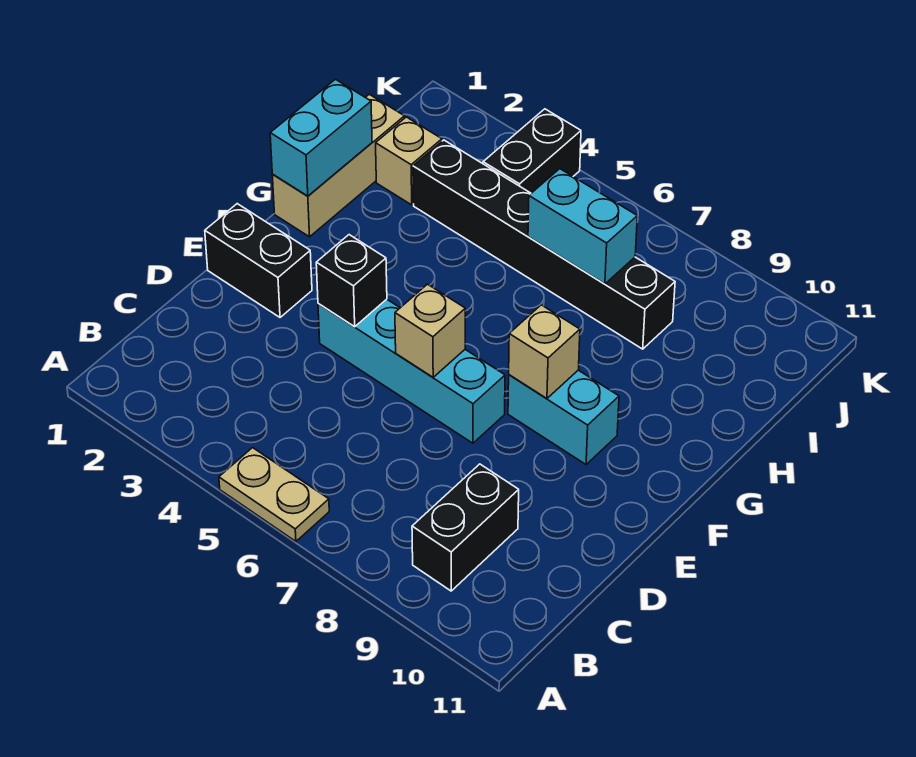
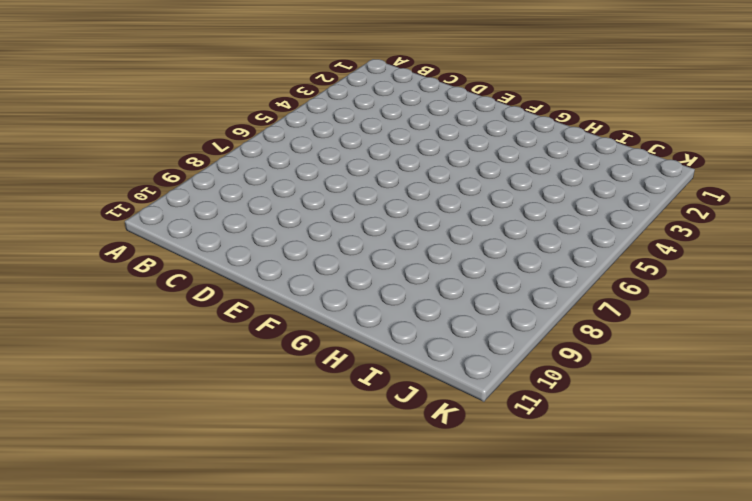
none -> tan 1x2 plate [219,448,329,541]
none -> black 1x2 brick [412,464,519,591]
none -> black 1x2 brick [205,204,312,317]

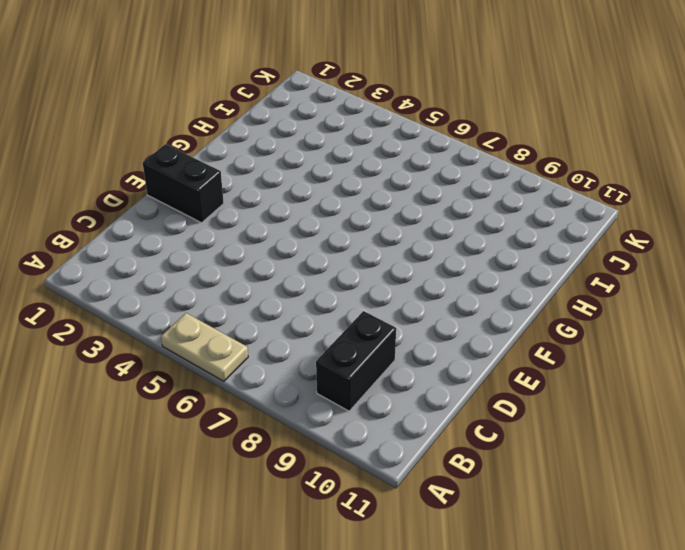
none -> cyan 1x4 brick [318,299,505,443]
none -> cyan 1x2 brick [508,370,619,465]
none -> tan 1x3 brick [272,94,405,237]

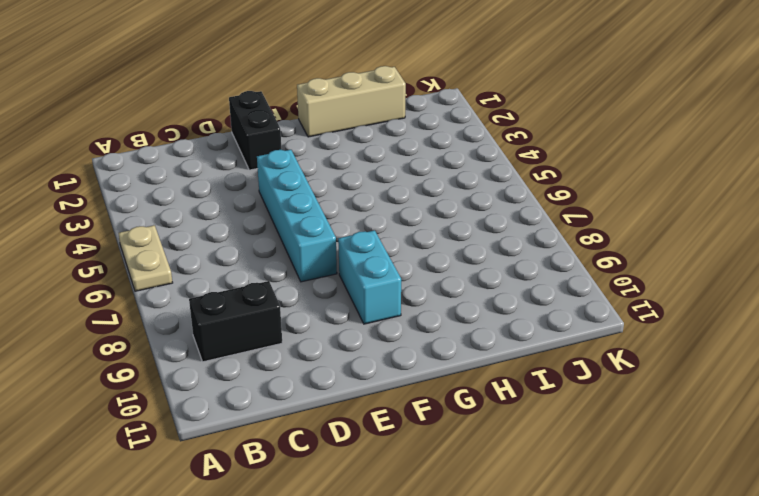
none -> tan 1x1 brick [376,117,442,205]
none -> black 1x6 brick [413,140,675,349]
none -> black 1x2 brick [483,109,581,193]

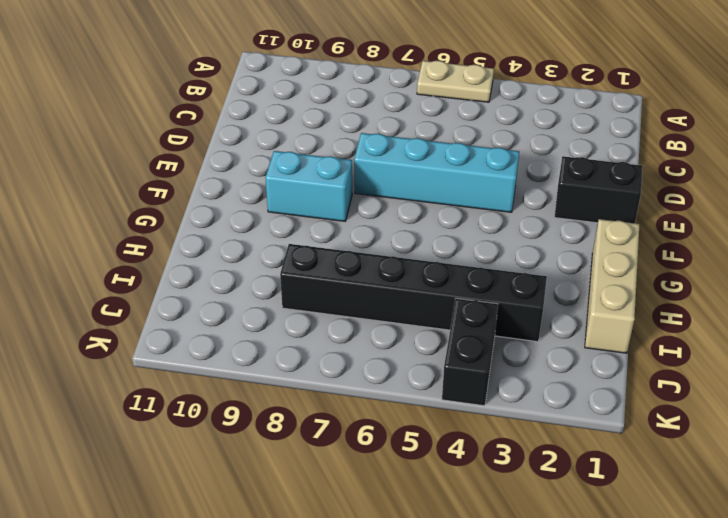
none -> black 1x2 brick [412,464,519,591]
none -> tan 1x1 brick [376,117,442,205]
none -> black 1x1 brick [316,235,387,327]

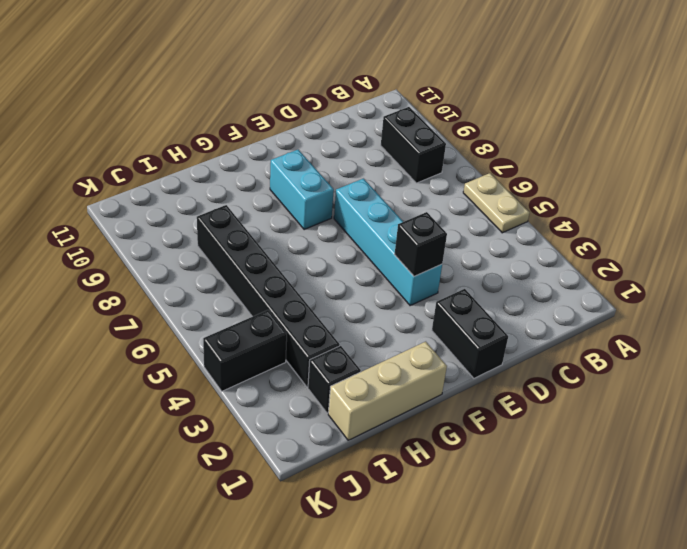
black 1x2 brick [381,107,446,183] -> black 1x2 brick turned to [412,464,519,591]
black 1x1 brick [308,346,361,413] -> tan 1x1 brick [376,117,442,205]
none -> tan 1x1 brick [395,284,465,377]
none -> tan 1x1 brick [509,305,580,398]
none -> cyan 1x2 brick [270,79,372,196]

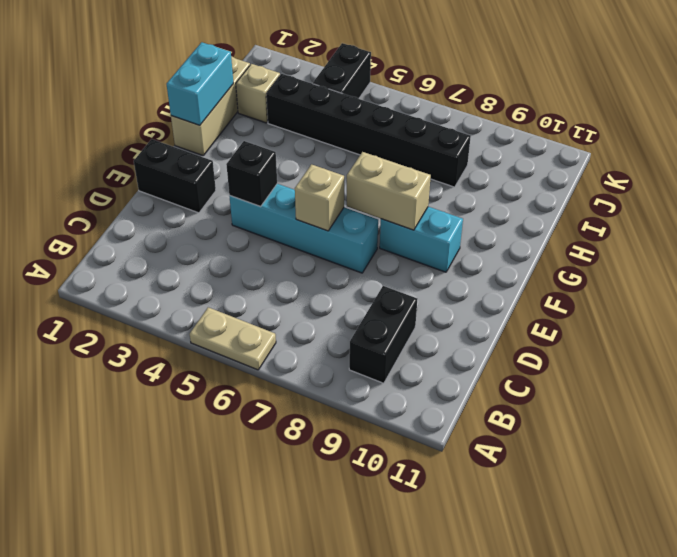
tan 1x2 brick [347,152,431,230] -> tan 1x1 brick [509,305,580,398]
none -> cyan 1x2 brick [528,169,637,284]

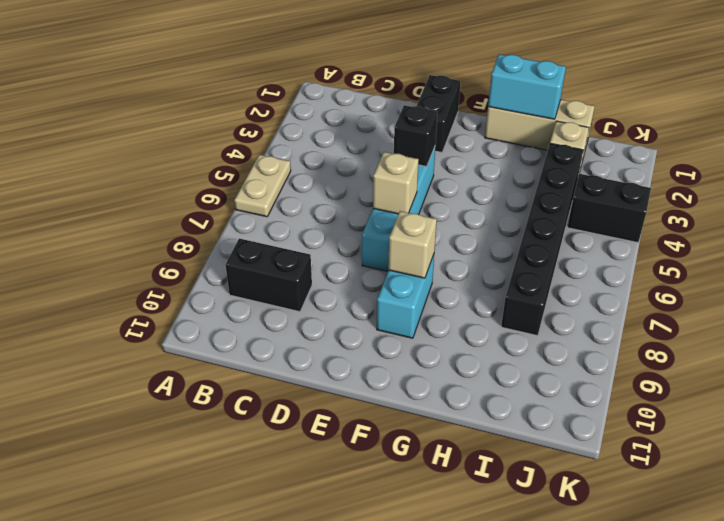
none -> cyan 1x2 brick [528,169,637,284]

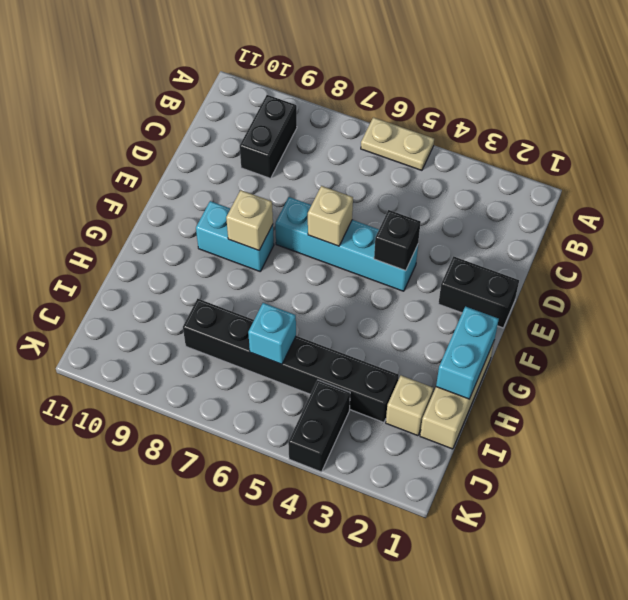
cyan 1x1 brick [248,303,296,364] -> cyan 1x2 brick [528,169,637,284]

